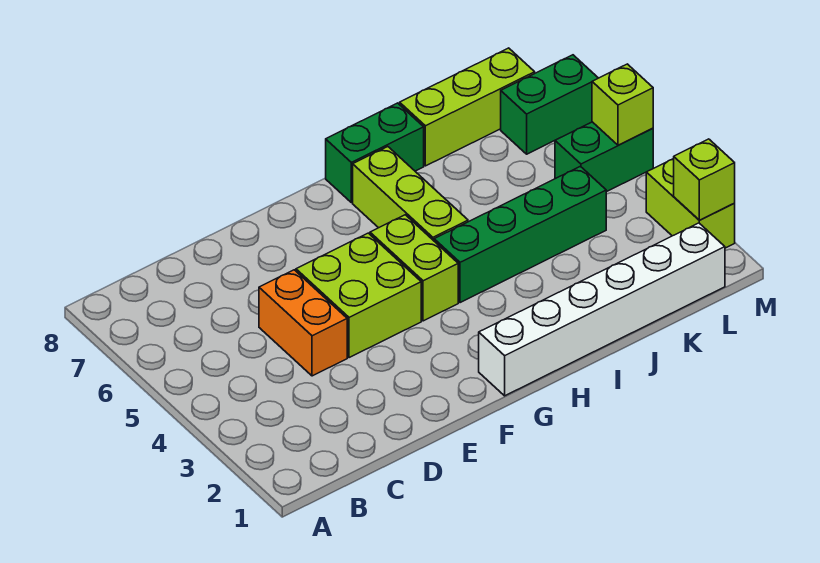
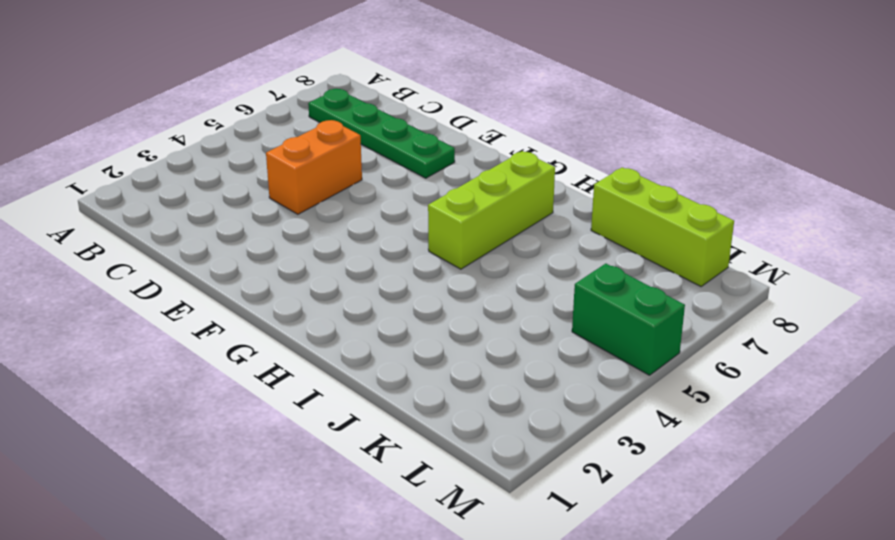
green 1x4 plate [308,89,455,178] -> none
none -> lime 2x2 brick [296,233,421,358]
none -> white 1x6 brick [479,223,725,396]
none -> lime 1x2 brick [370,215,458,321]

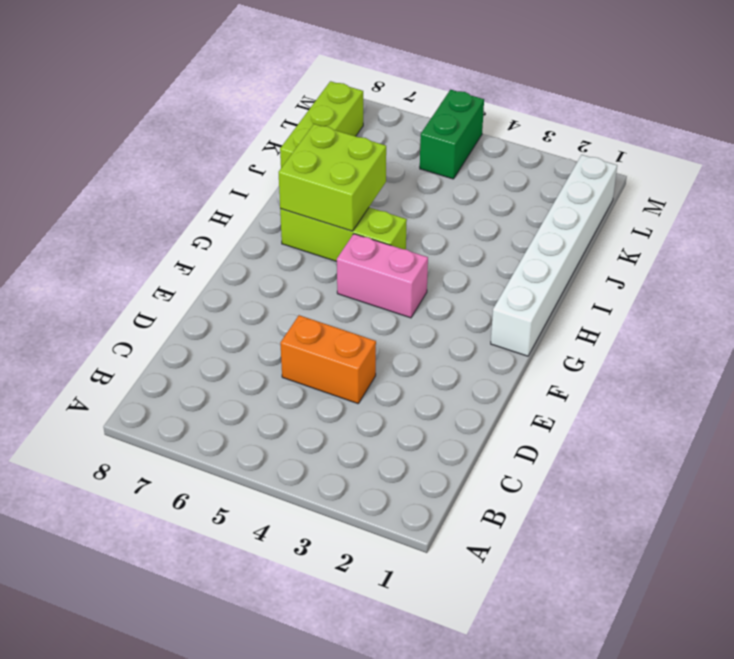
pink 1x2 brick [337,234,428,318] -> lime 1x2 brick [370,215,458,321]
lime 2x2 brick [279,124,386,231] -> lime 2x2 brick moved to [296,233,421,358]
none -> green 1x4 brick [434,166,606,303]
none -> green 1x2 brick [326,103,424,203]
none -> green 1x2 brick [501,55,598,154]

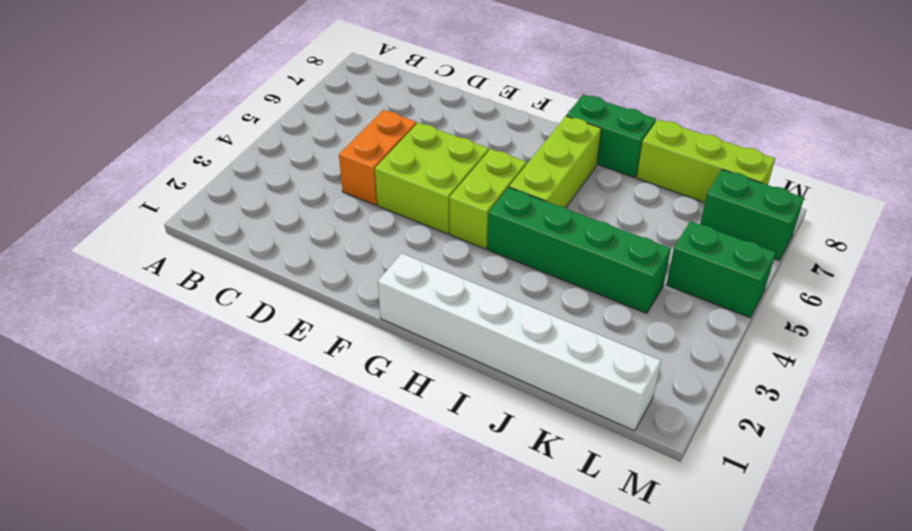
none -> lime 1x2 brick [646,159,735,248]
none -> lime 1x1 brick [674,139,735,220]
none -> lime 1x1 brick [592,64,653,145]

